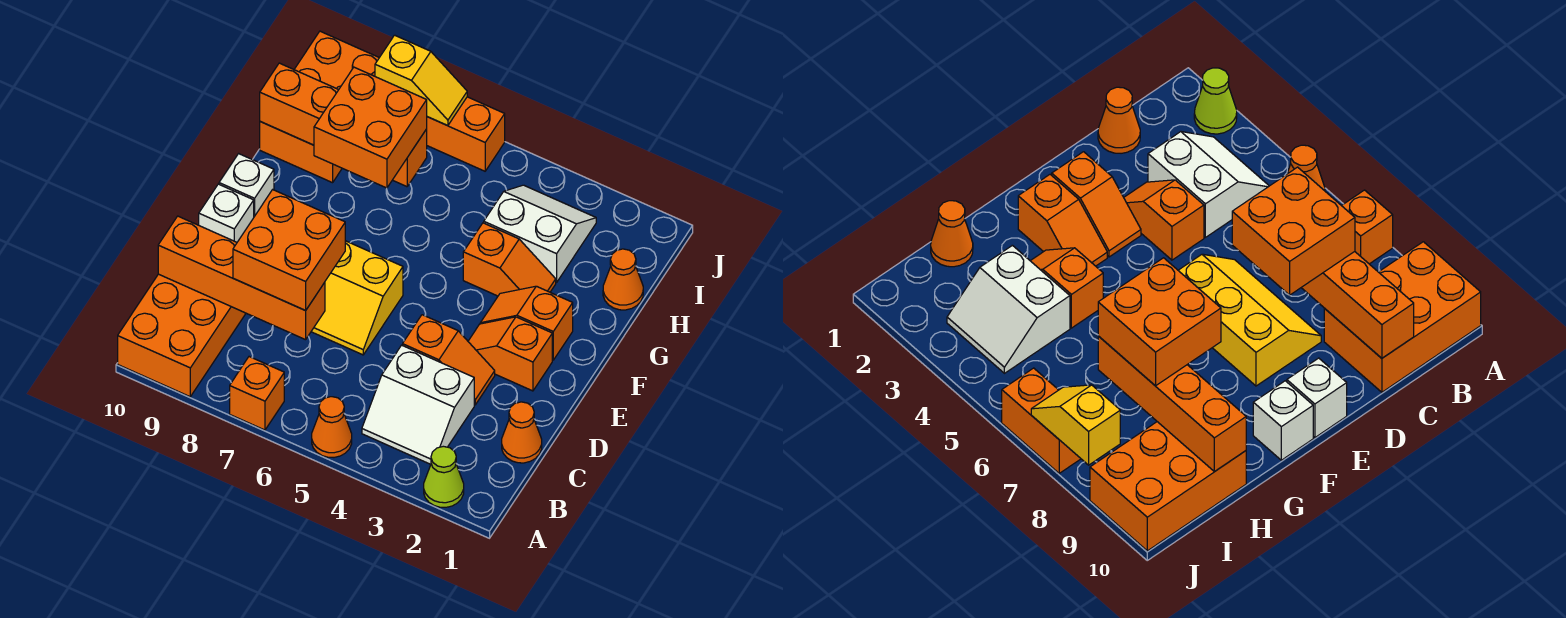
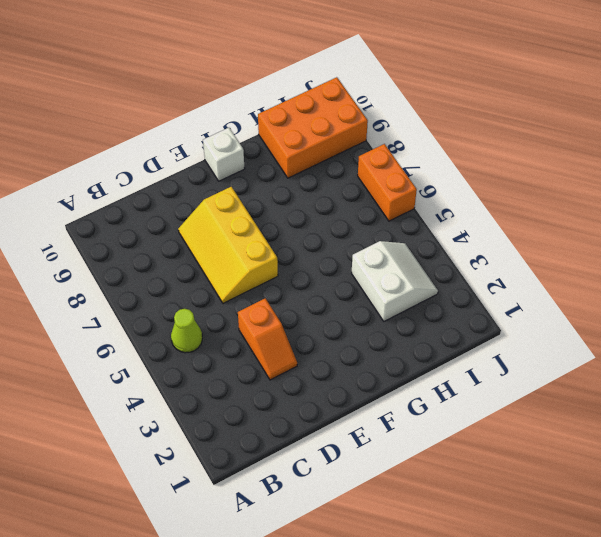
lime 1x1 cone [171,309,202,353] -> lime 1x1 cone moved to [424,446,464,507]
none -> orange 1x1 cone [312,397,352,457]
none -> orange 1x1 brick [230,357,284,430]
none -> orange 2x3 brick [118,274,246,397]

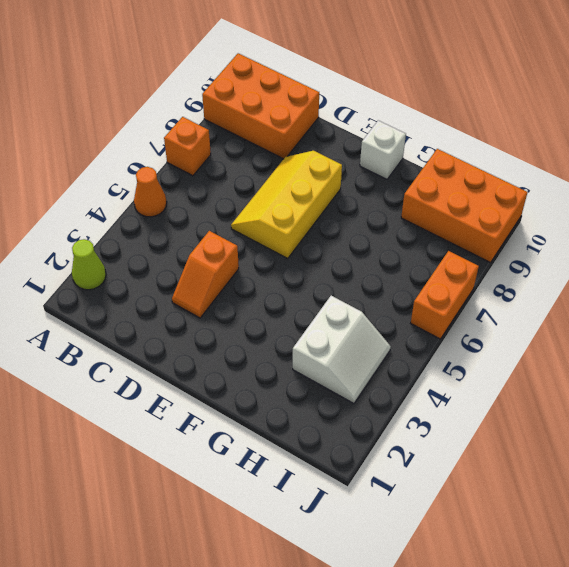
none -> white 2x2 slope [362,345,474,464]
none -> orange 1x1 cone [502,402,542,463]
none -> orange 1x2 slope [468,317,552,391]

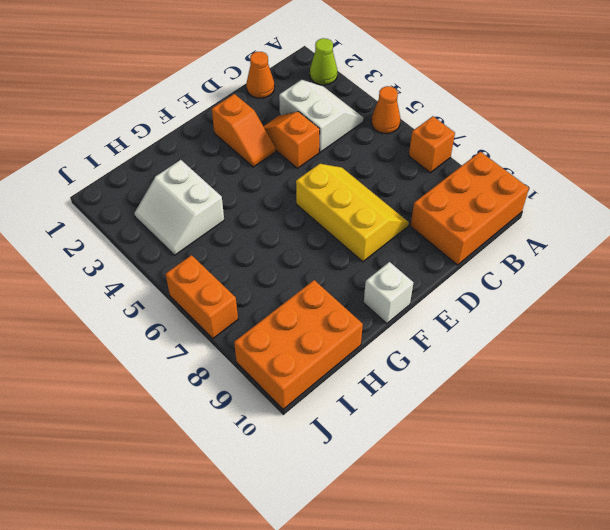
none -> white 1x1 brick [199,184,254,242]
none -> orange 1x2 slope [480,286,573,360]
none -> orange 1x2 slope [463,223,556,296]

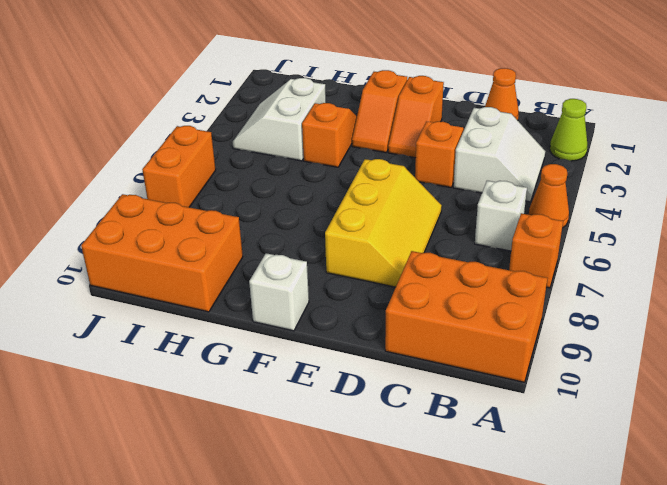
white 1x1 brick [475,181,527,251] -> white 1x1 brick moved to [199,184,254,242]
none -> orange 1x1 cone [603,249,643,310]
none -> orange 1x4 brick [158,216,325,340]
none -> orange 1x4 brick [260,63,427,187]

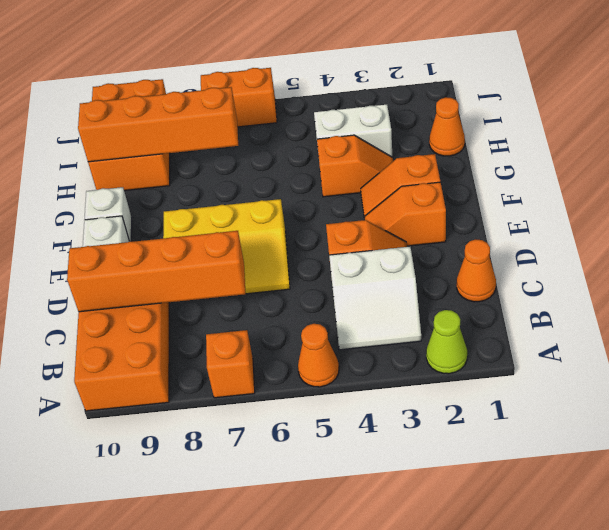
none -> yellow 1x2 slope [375,35,467,126]
none -> orange 2x2 brick [233,190,345,311]
none -> orange 2x2 brick [314,67,427,188]

